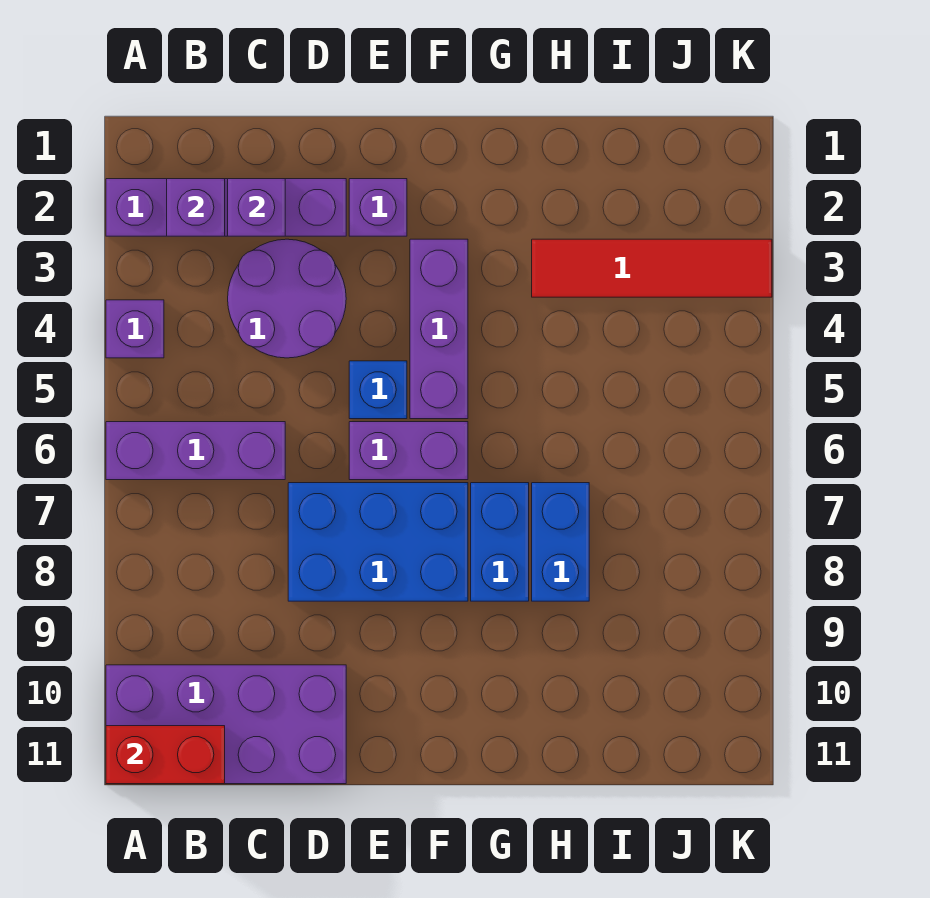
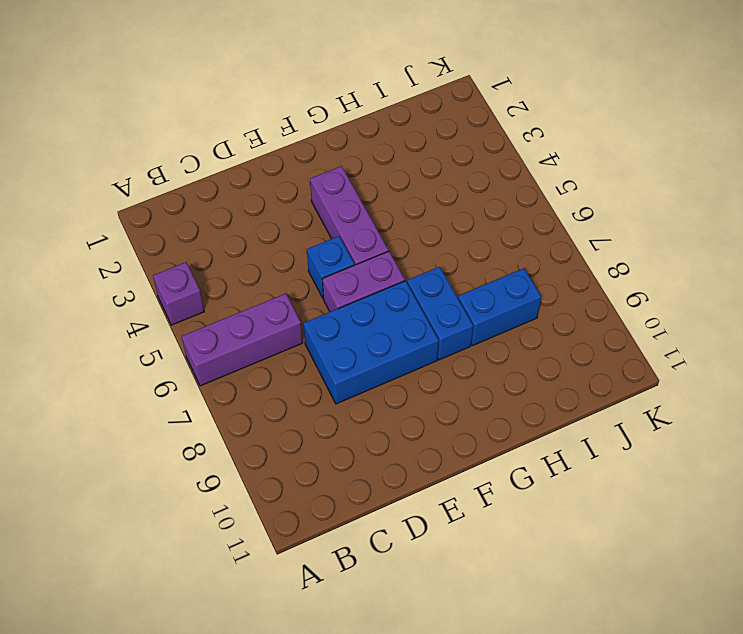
blue 1x2 brick [458,268,541,346] -> blue 1x2 brick turned to [532,483,589,601]
none -> purple 1x4 brick [106,179,346,236]
none -> purple 2x4 brick [106,665,346,784]
none -> purple 2x2 round brick [228,239,346,358]

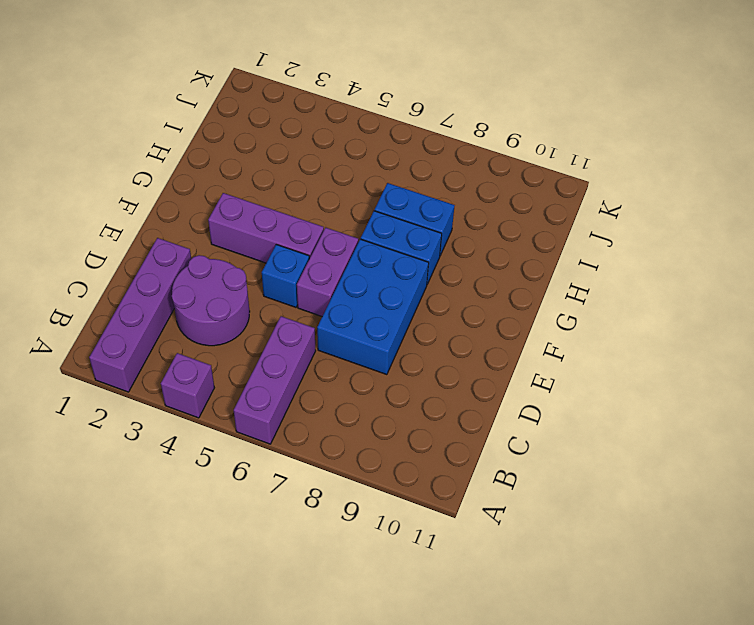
none -> purple 2x4 brick [106,665,346,784]
none -> purple 1x1 brick [349,179,407,236]
none -> red 1x4 tile [532,239,772,297]

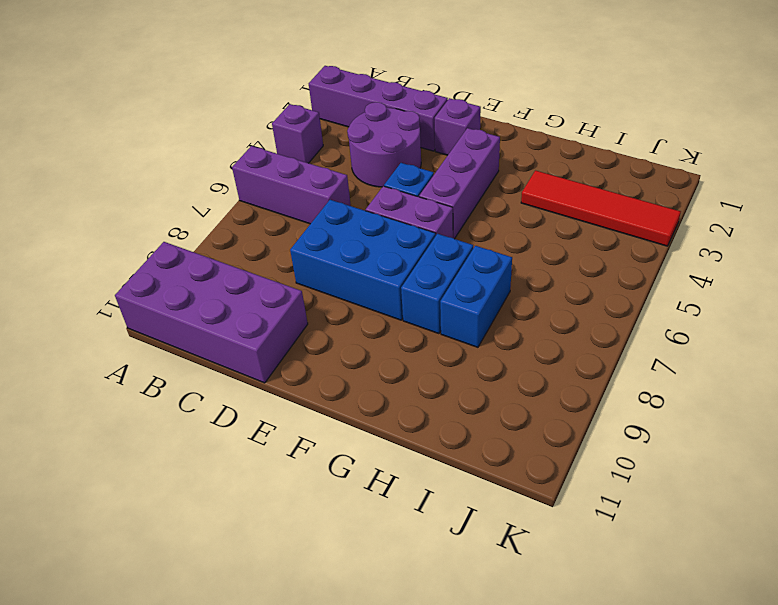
none -> red 1x2 brick [106,726,225,784]
none -> purple 1x1 brick [167,179,225,236]
none -> purple 1x1 brick [228,179,285,236]

